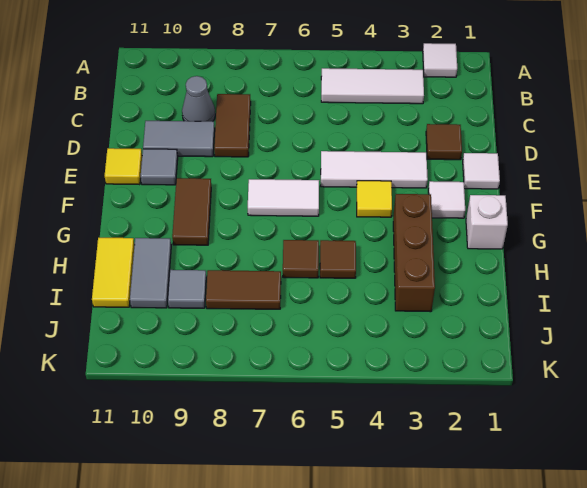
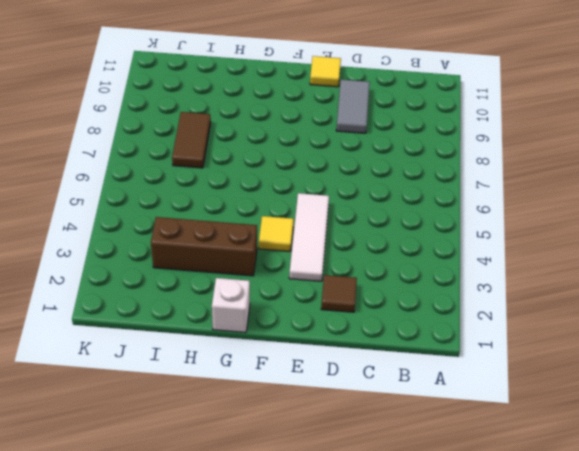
none -> white 1x1 tile [423,43,457,77]
none -> white 1x3 tile [321,68,424,104]
none -> brown 1x2 tile [214,94,251,157]

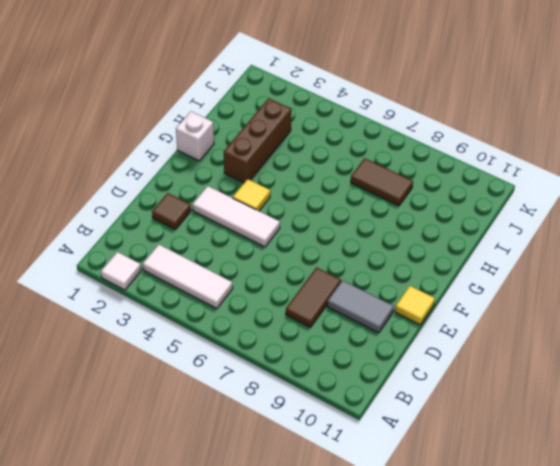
none -> grey 1x1 cone [182,76,215,121]
none -> white 1x1 tile [463,153,500,189]
none -> grey 1x1 tile [141,149,178,185]

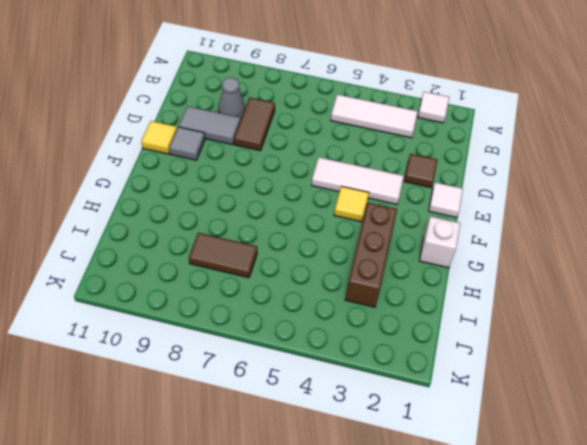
none -> white 1x1 tile [428,181,465,218]
none -> white 1x2 tile [248,179,319,216]
none -> brown 1x2 tile [172,178,211,245]

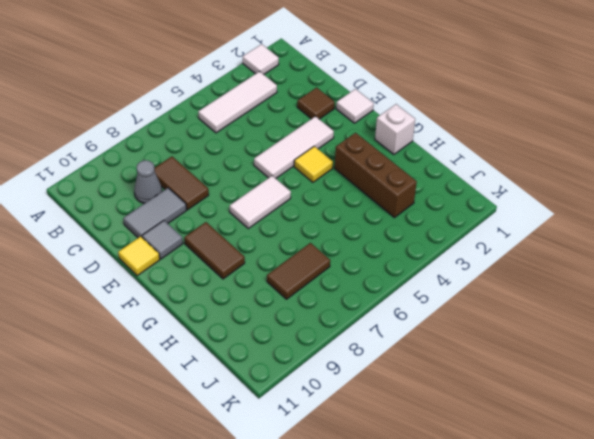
none -> white 1x1 tile [428,181,465,218]
none -> brown 1x1 tile [320,240,356,278]
none -> brown 1x1 tile [283,240,319,278]

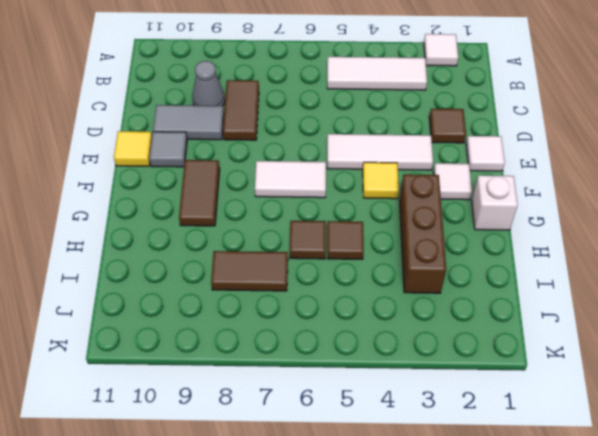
none -> grey 1x2 tile [130,238,171,308]
none -> yellow 1x2 tile [92,238,135,307]
none -> grey 1x1 tile [168,270,206,308]

